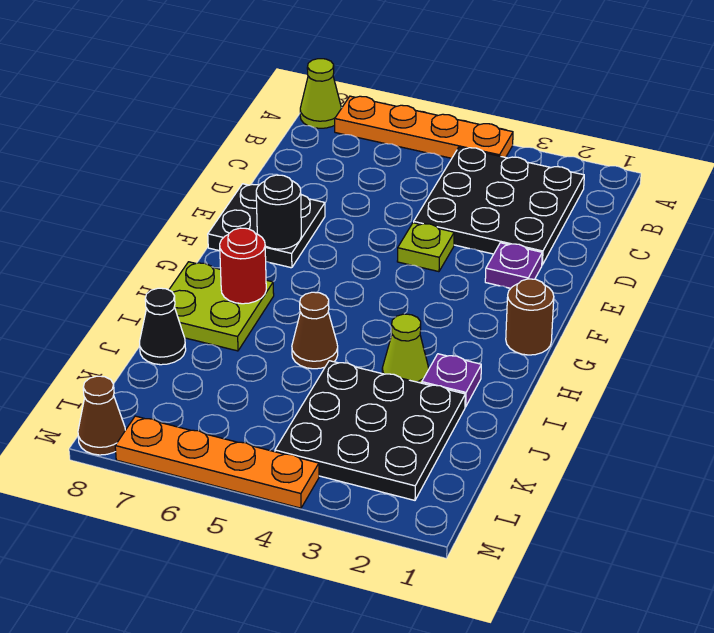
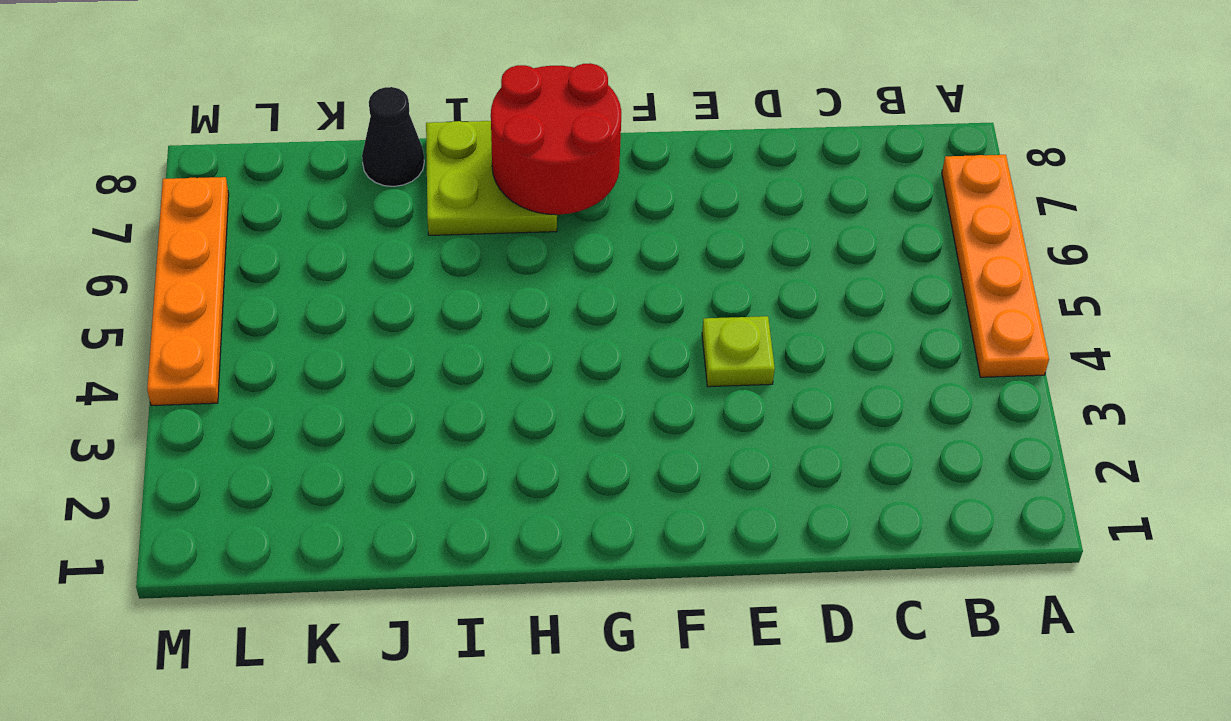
red 2x2 round brick [491,63,621,215] -> red 1x1 round brick [220,228,266,304]
none -> lime 1x1 cone [300,59,341,128]
none -> black 3x3 plate [414,147,584,265]
none -> purple 1x1 plate [485,243,542,288]

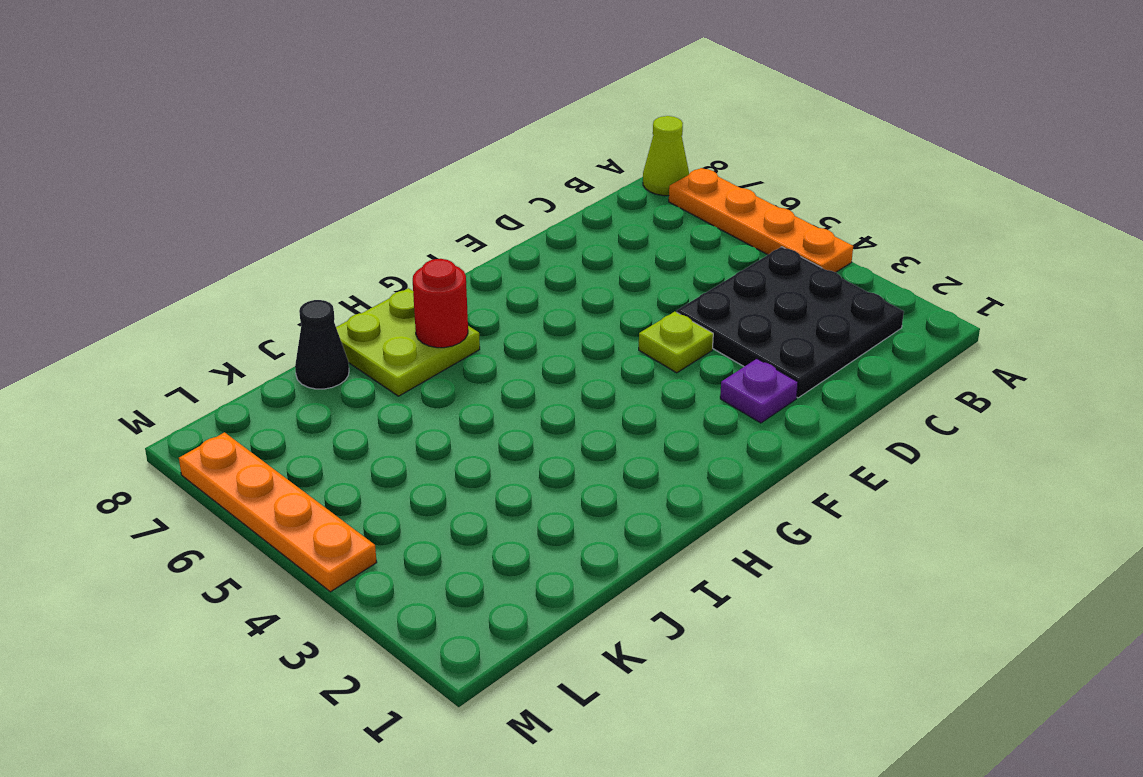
none -> black 2x2 plate [208,184,325,268]
none -> brown 1x1 round brick [506,279,554,355]
none -> purple 1x1 plate [422,354,481,407]

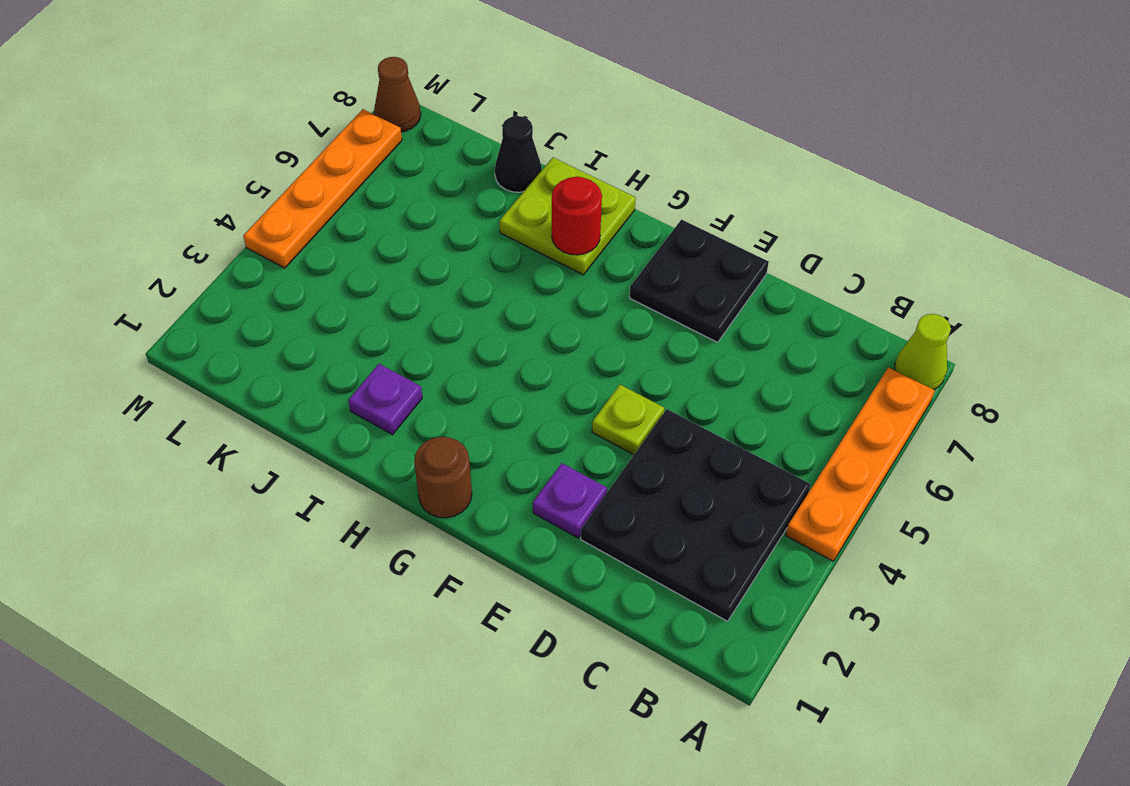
none -> lime 1x1 cone [382,314,429,383]
none -> brown 1x1 cone [292,292,338,369]
none -> black 3x3 plate [275,361,465,500]

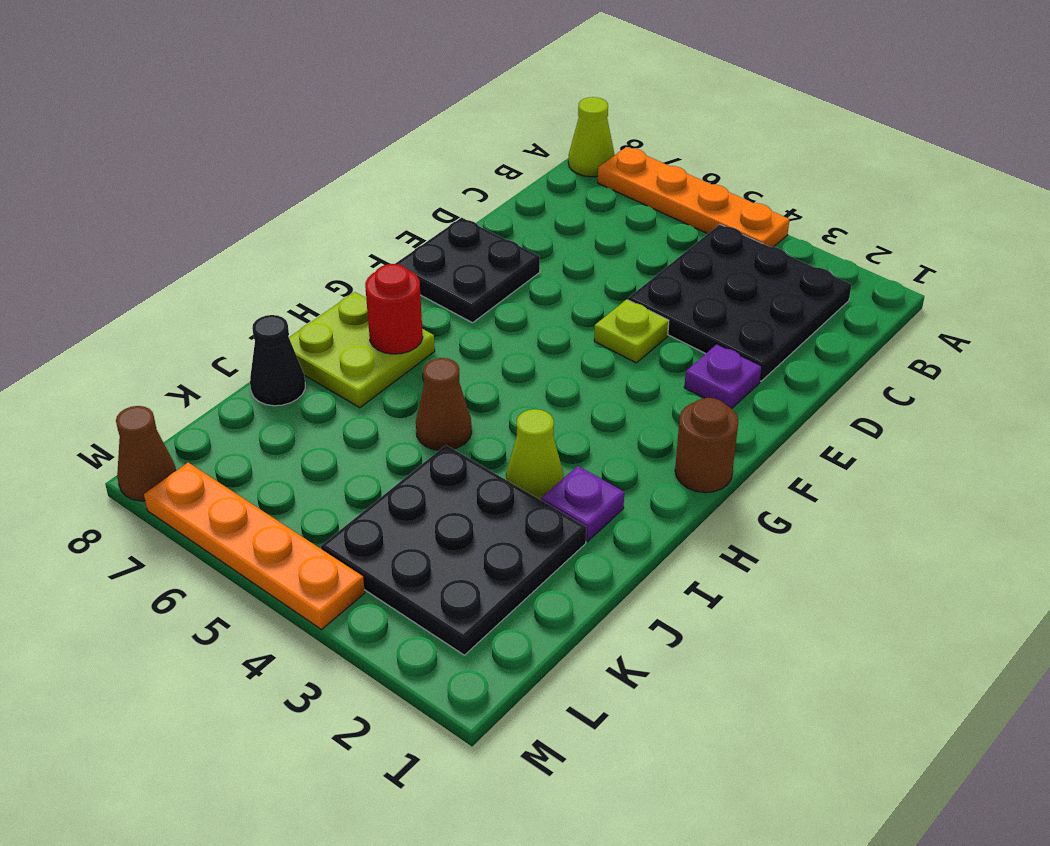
none -> black 1x1 round brick [256,175,301,249]

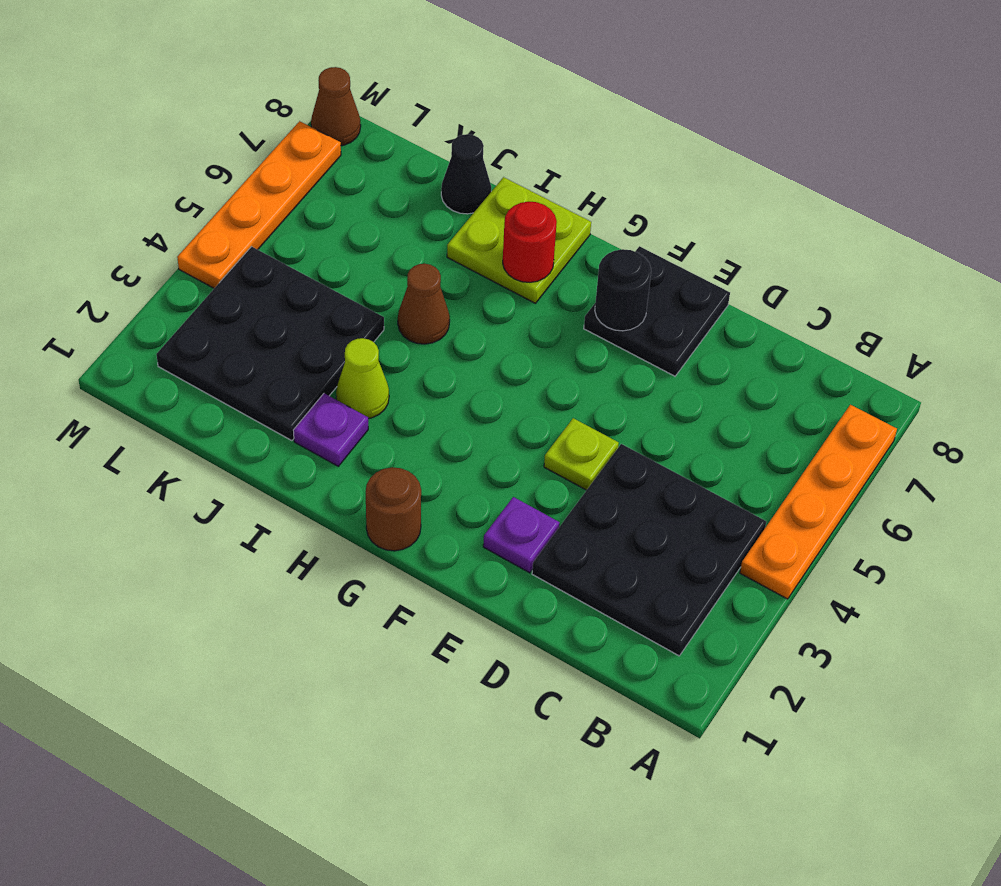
none -> lime 1x1 cone [300,59,341,128]

